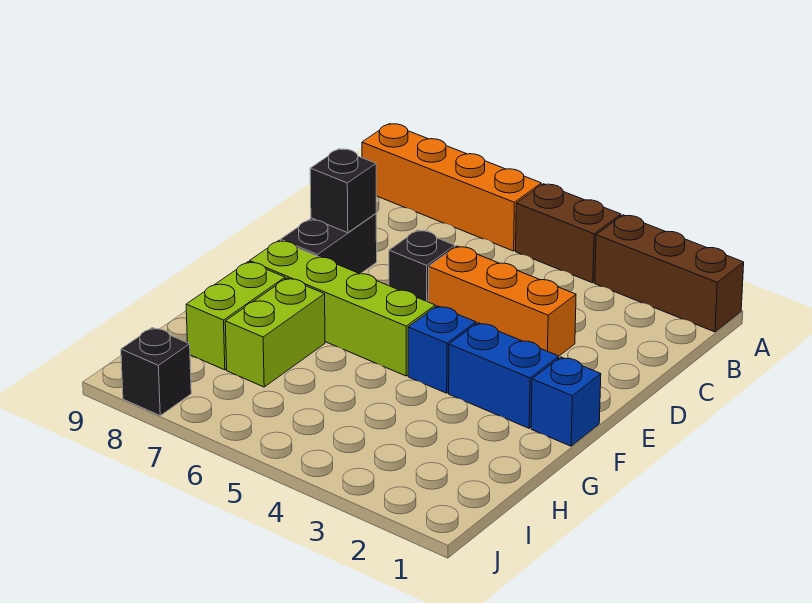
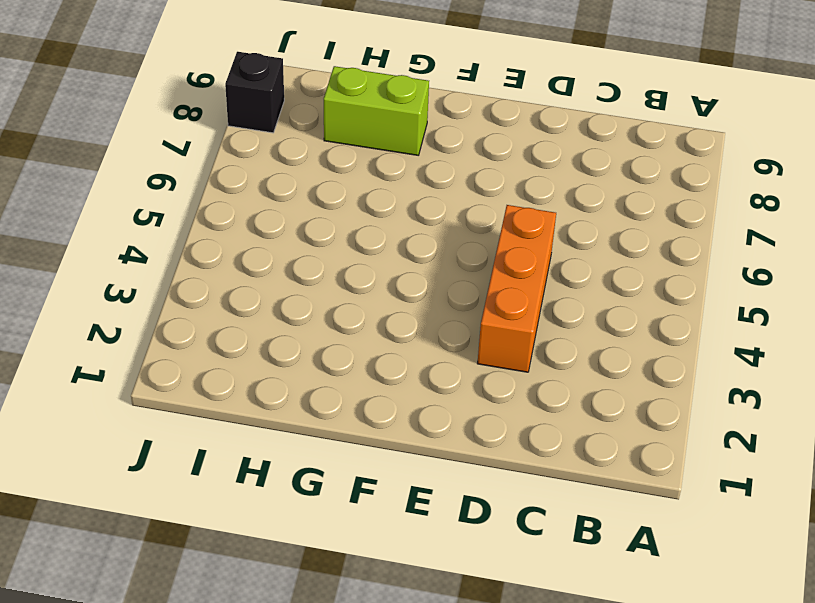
none -> brown 1x3 brick [595,215,744,332]
none -> brown 1x2 brick [516,184,621,283]
none -> orange 1x4 brick [362,124,541,251]

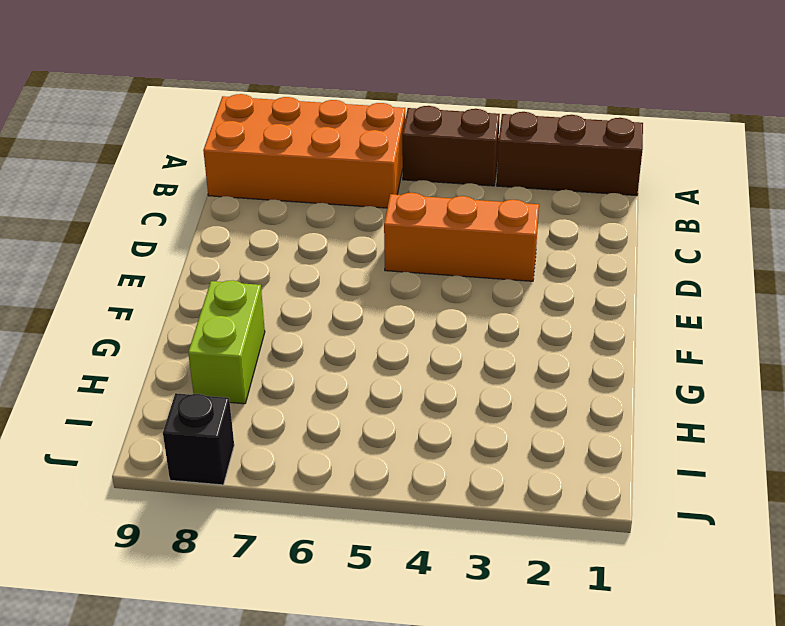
orange 2x4 brick [203,94,405,208] -> orange 1x4 brick [362,124,541,251]
none -> black 1x1 brick [389,230,455,302]
none -> black 1x2 brick [280,214,377,274]
none -> blue 1x1 brick [531,357,601,446]

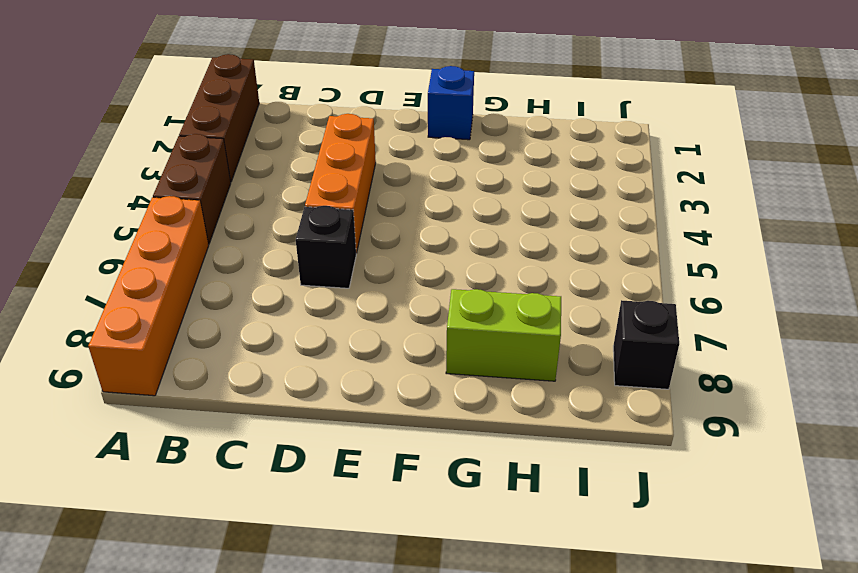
none -> black 1x2 brick [280,214,377,274]
none -> blue 1x2 brick [449,323,559,428]
none -> blue 1x1 brick [408,306,476,393]

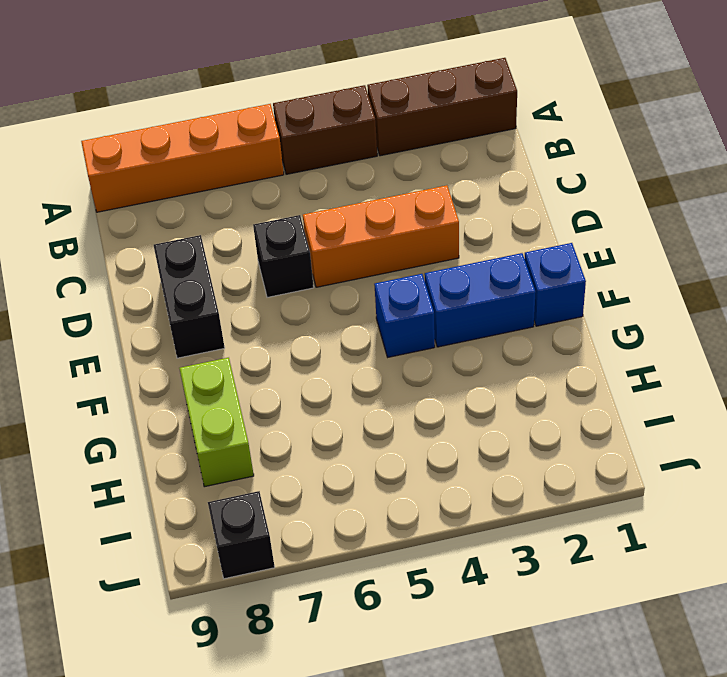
none -> lime 1x4 brick [250,240,435,376]
none -> lime 1x2 brick [225,278,325,387]
none -> black 1x1 brick [310,149,376,233]

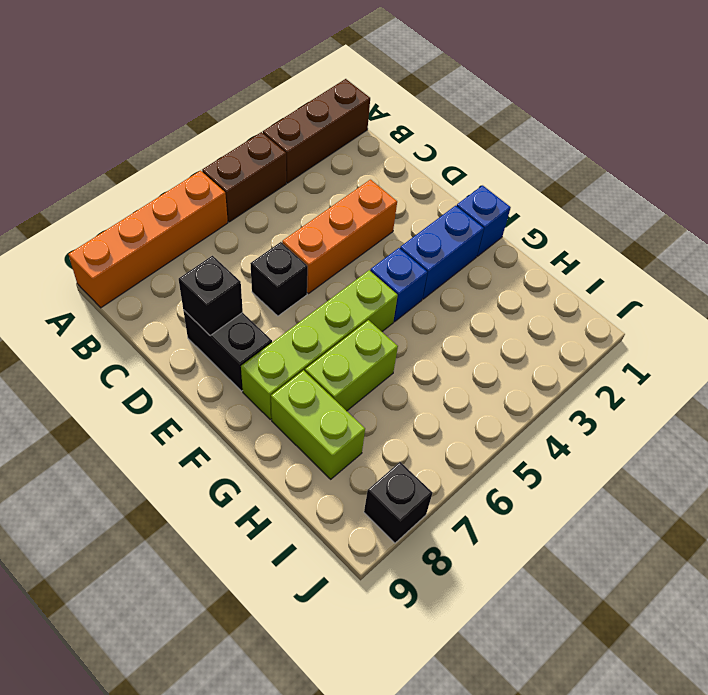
lime 1x2 brick [305,320,398,411] -> lime 1x2 brick turned to [225,278,325,387]

